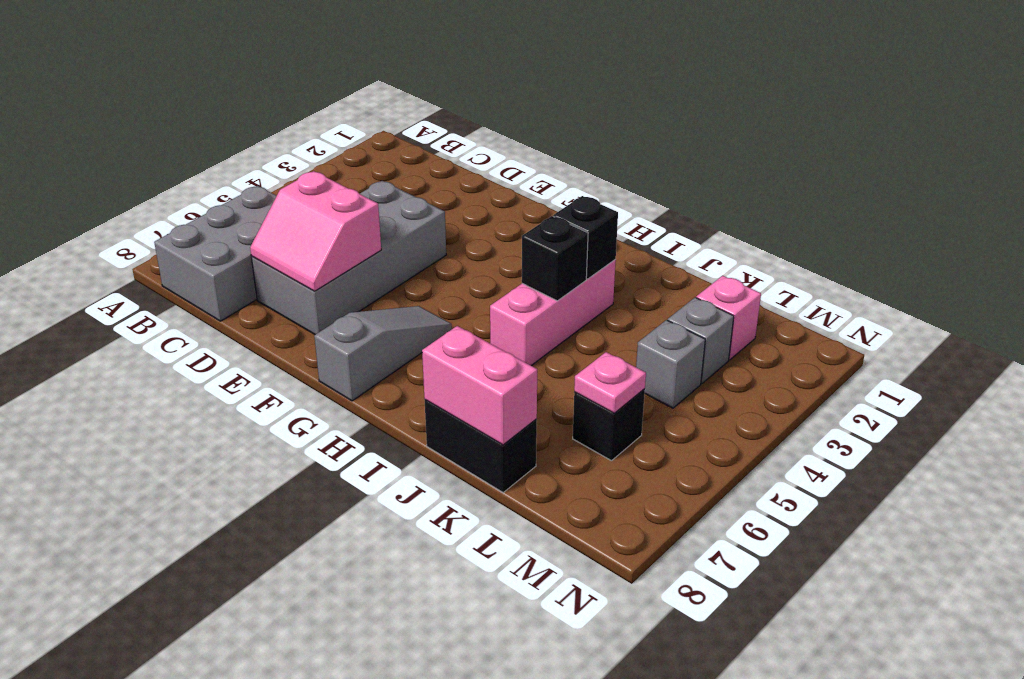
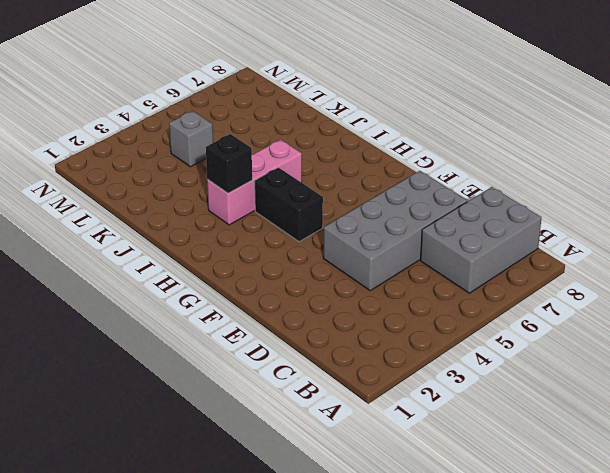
black 1x2 brick [255,167,323,242] -> black 1x2 brick moved to [425,400,537,492]
none -> grey 1x3 slope [314,306,452,401]
none -> pink 1x1 brick [696,276,761,360]
none -> grey 1x1 brick [668,297,734,384]

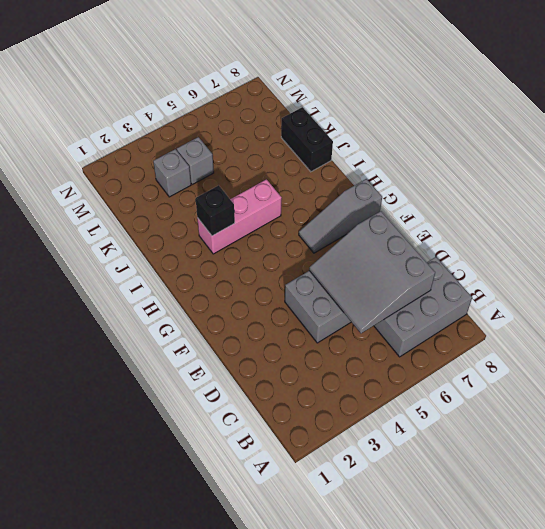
grey 3x3 slope [309,211,435,333] -> pink 2x2 slope [250,171,381,291]
none -> pink 1x1 brick [696,276,761,360]
none -> black 1x1 brick [573,389,645,461]
none -> black 1x1 brick [522,216,588,301]

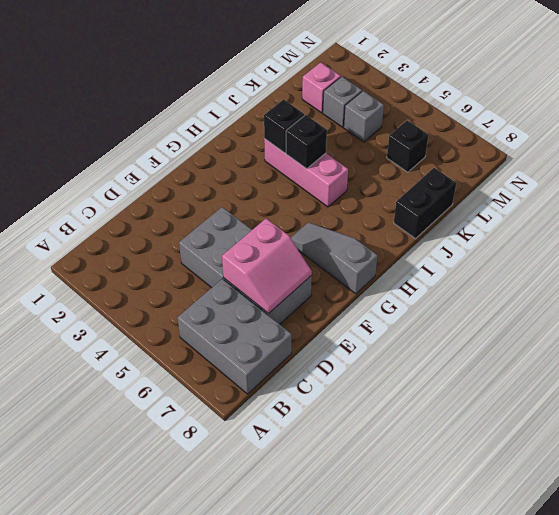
none -> pink 1x2 brick [422,326,537,445]
none -> pink 1x1 plate [574,352,646,413]

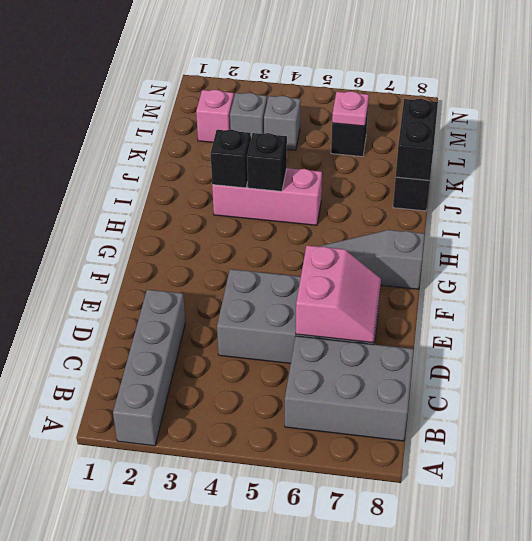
grey 1x4 brick [113,290,185,446] -> none
black 1x2 brick [396,99,438,180] -> pink 1x2 brick [422,326,537,445]

